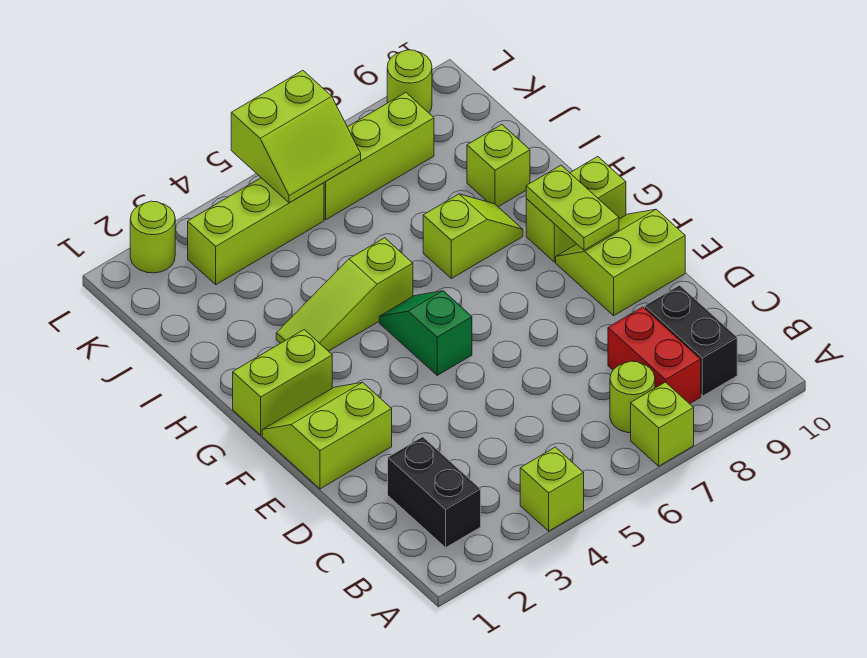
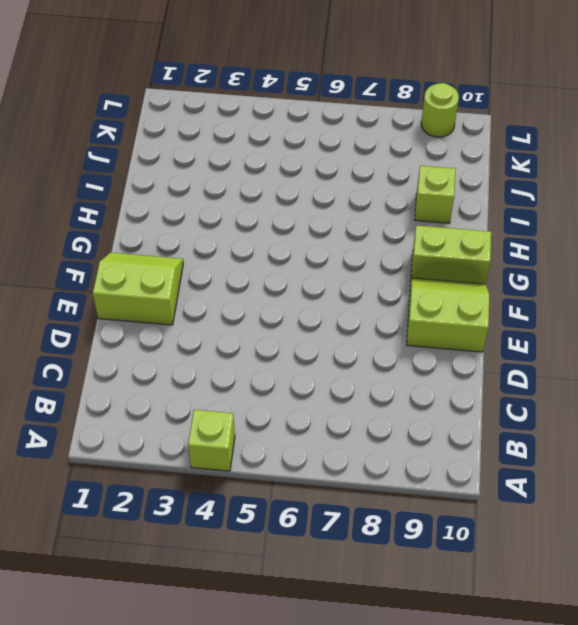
none -> lime 1x1 brick [631,382,694,466]
none -> black 1x2 brick [388,437,481,547]
none -> lime 1x1 round brick [610,361,655,433]

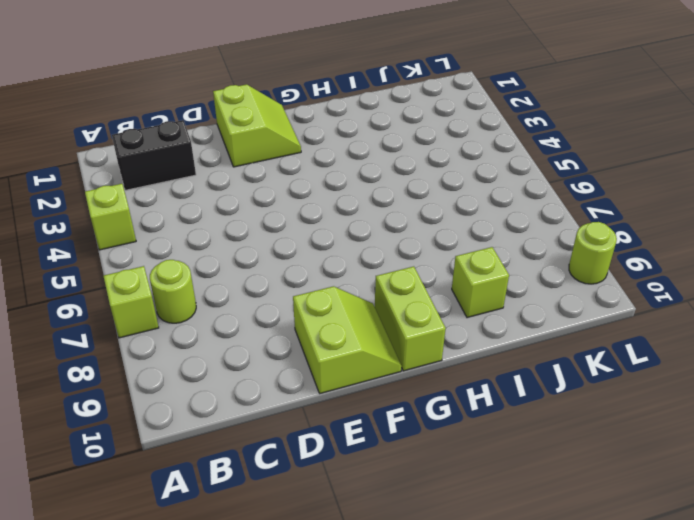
none -> red 1x2 brick [608,307,701,404]
none -> black 1x2 brick [645,285,737,396]
none -> green 1x2 slope [379,291,472,375]

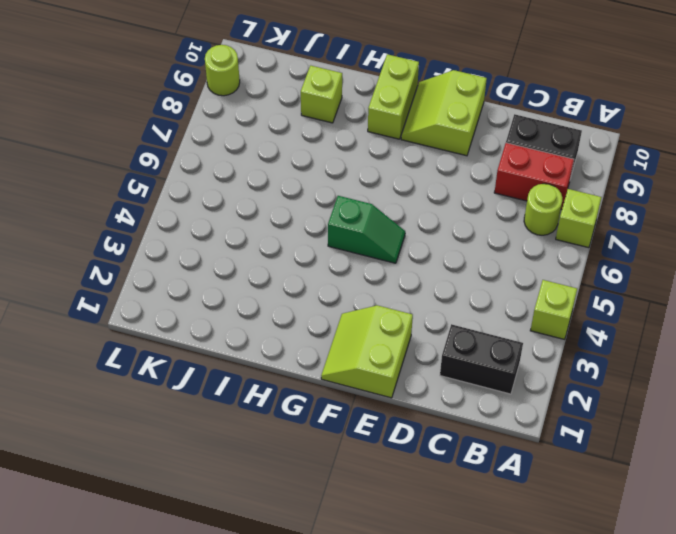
green 1x2 slope [328,196,405,263] -> green 1x2 slope turned to [379,291,472,375]
none -> lime 1x2 brick [233,330,332,435]
none -> lime 1x3 slope [276,238,413,351]
none -> lime 1x2 slope [423,194,523,278]

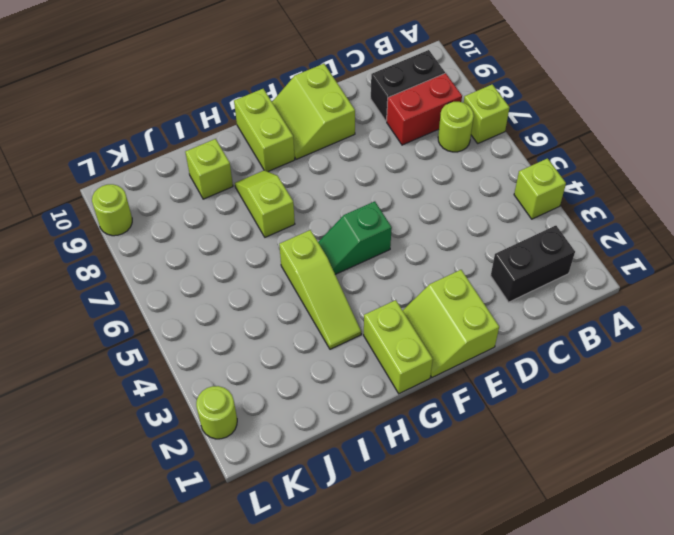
none -> lime 1x3 brick [188,178,324,284]
none -> lime 1x3 brick [324,93,434,220]
none -> lime 1x2 plate [526,165,619,250]

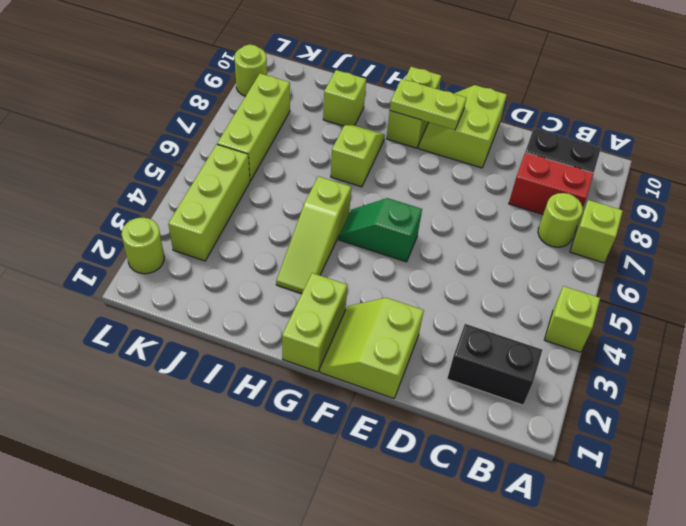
none -> lime 2x2 slope [231,70,361,203]

